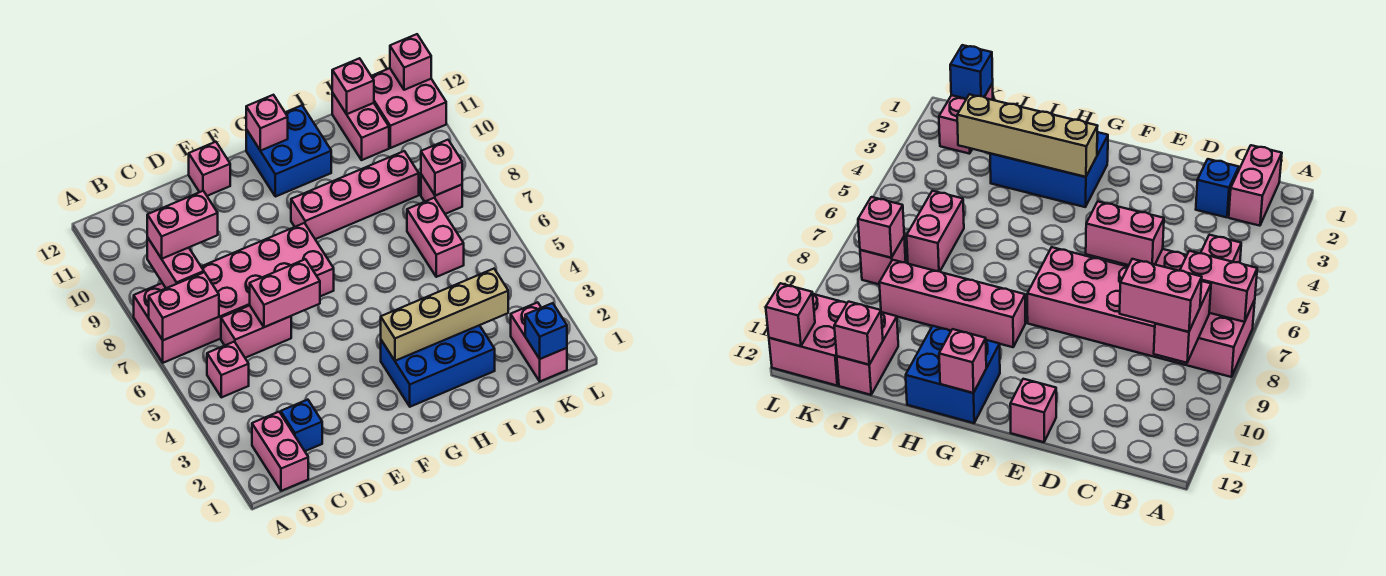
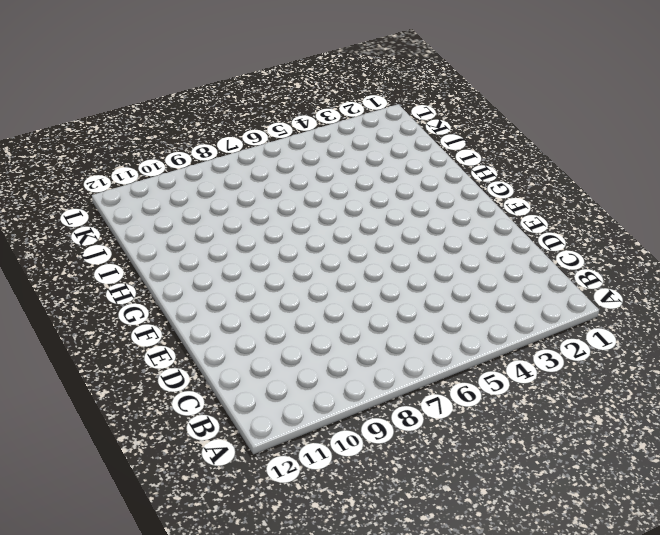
none -> pink 2x6 brick [134,223,334,363]
none -> pink 1x2 brick [252,412,308,491]
none -> pink 1x1 brick [207,342,249,397]

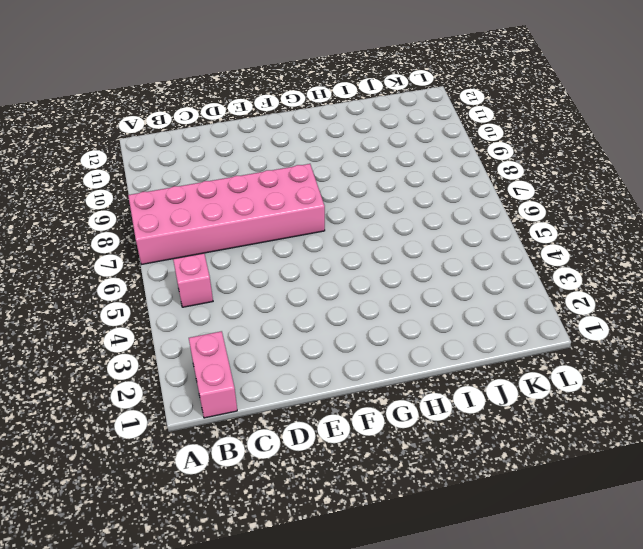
none -> blue 1x1 brick [281,400,322,451]
none -> pink 1x2 brick [221,305,291,358]
none -> pink 1x1 brick [189,142,230,196]

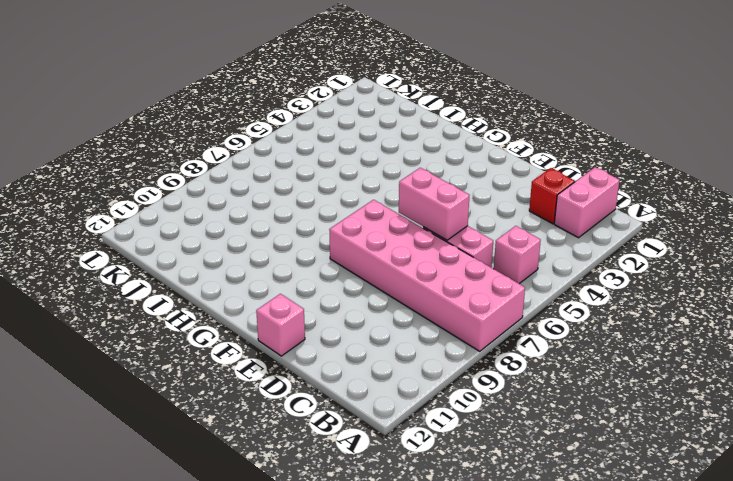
red 1x1 brick [529,168,575,224] -> blue 1x1 brick [281,400,322,451]
none -> blue 2x3 brick [381,325,495,407]
none -> pink 1x4 brick [291,151,419,239]
none -> blue 2x2 brick [246,105,331,197]

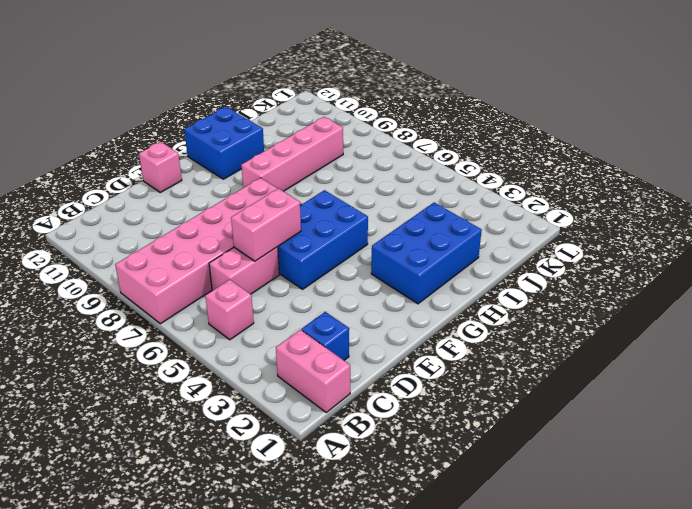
blue 2x3 brick [278,190,368,289] -> none
none -> pink 1x2 brick [407,198,464,277]
none -> pink 1x2 brick [332,93,389,160]
none -> pink 1x2 brick [511,302,567,381]

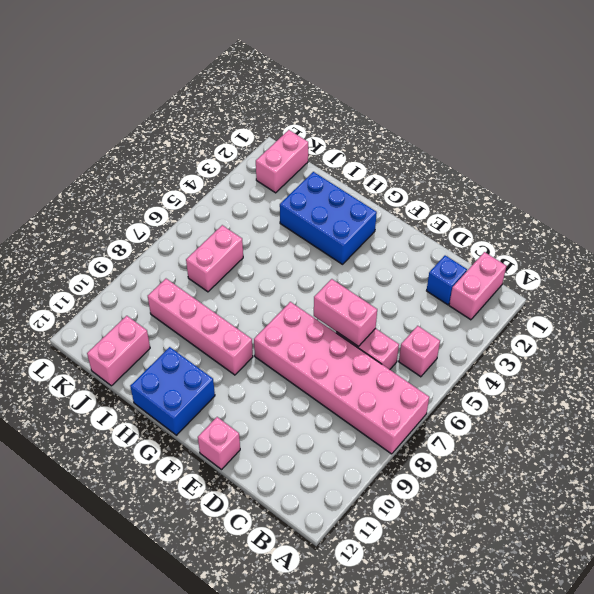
none -> pink 1x1 brick [421,175,462,214]
none -> pink 2x2 brick [371,68,446,148]
none -> pink 1x2 brick [149,272,219,340]

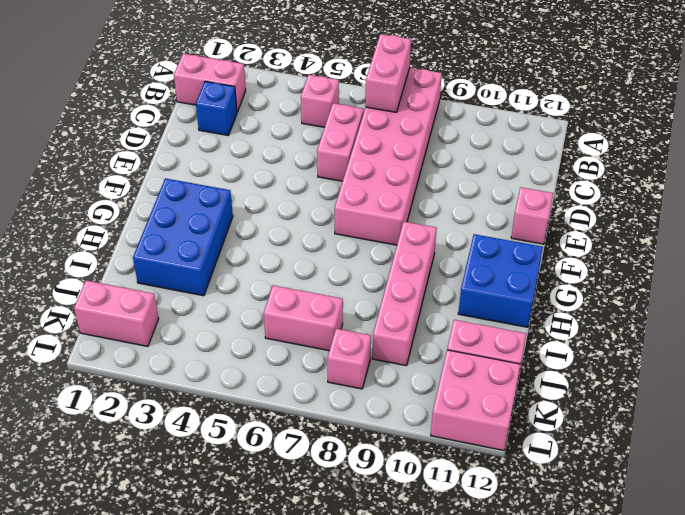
none -> pink 1x2 brick [147,237,204,288]
none -> pink 1x2 brick [250,259,320,327]
none -> tan 1x4 brick [381,269,508,361]

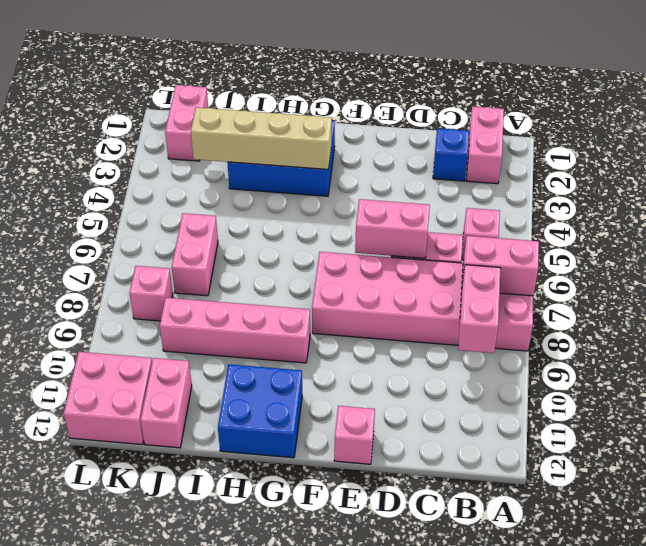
none -> pink 1x1 brick [246,95,288,151]
none -> pink 1x1 brick [332,58,374,114]
none -> blue 1x1 brick [525,303,567,359]

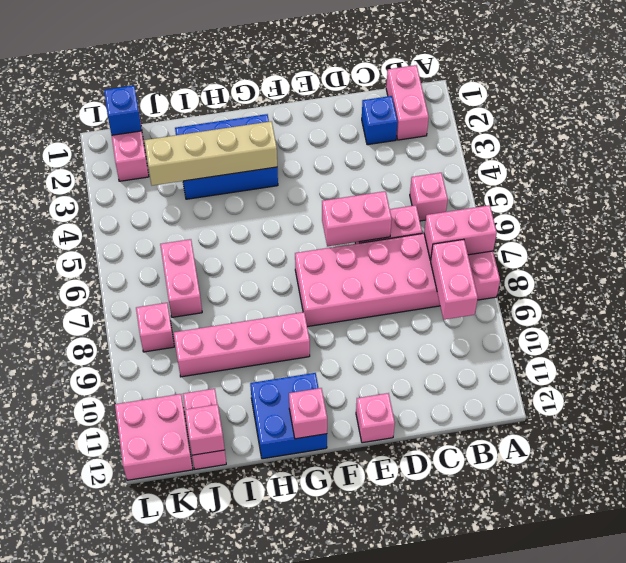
none -> pink 1x1 brick [421,140,462,196]
none -> pink 1x1 brick [390,34,431,90]
none -> pink 1x2 brick [147,191,218,259]

